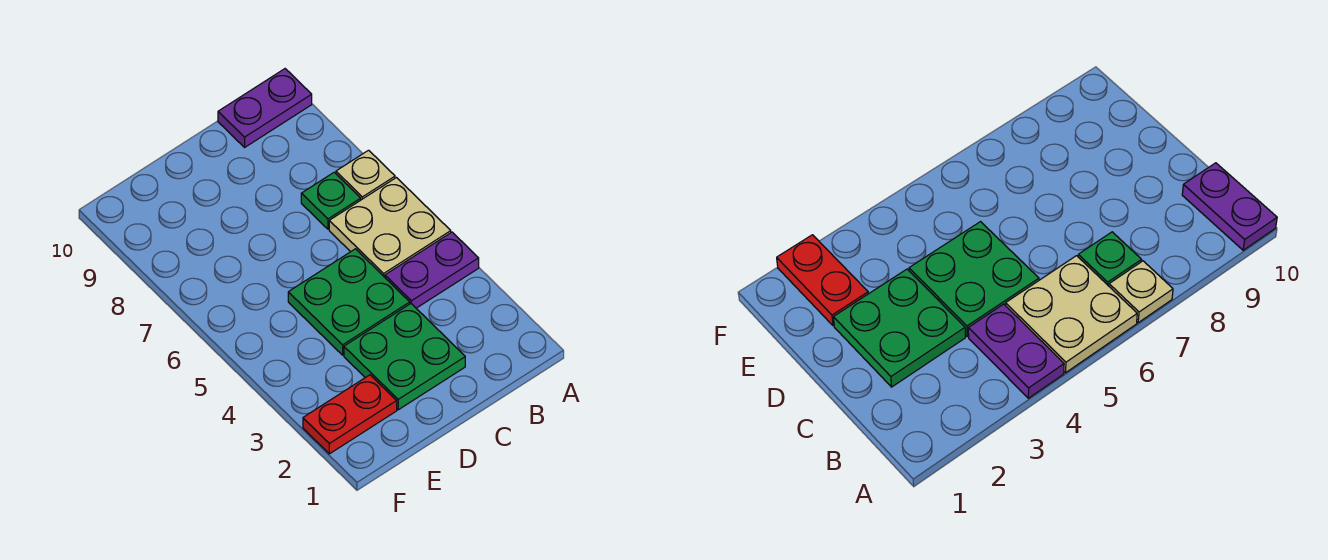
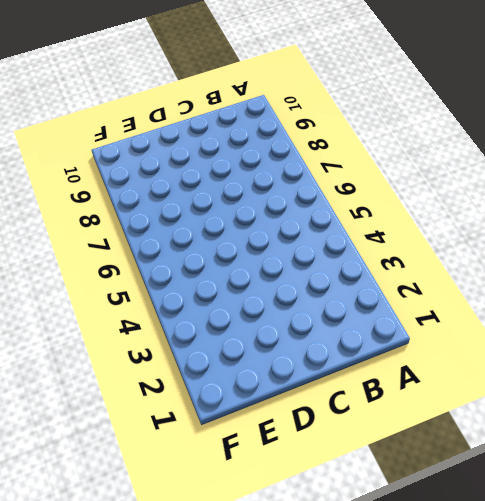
none -> purple 1x2 plate [385,232,479,308]
none -> tan 2x2 plate [329,178,451,277]

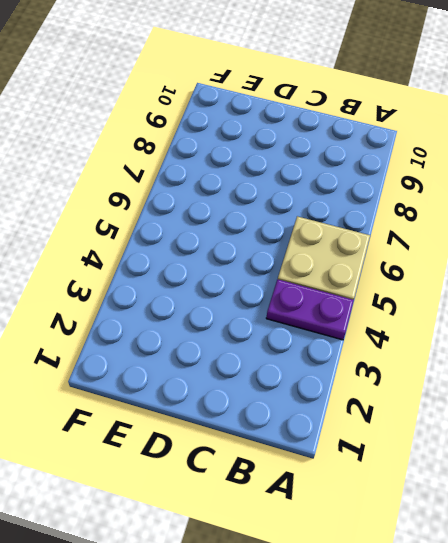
none -> tan 1x1 plate [336,150,395,200]
none -> purple 1x2 plate [218,69,312,147]

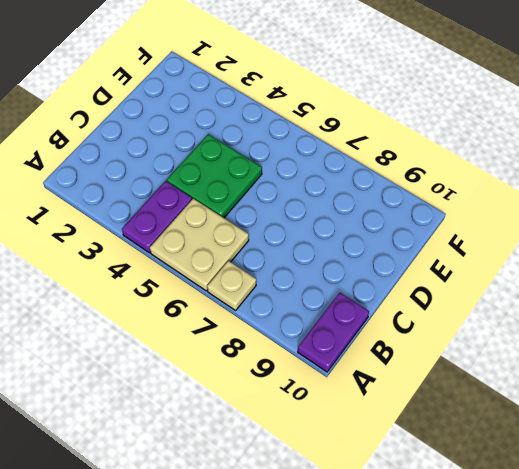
none -> green 1x1 plate [301,172,361,229]
none -> green 2x2 plate [344,304,465,410]

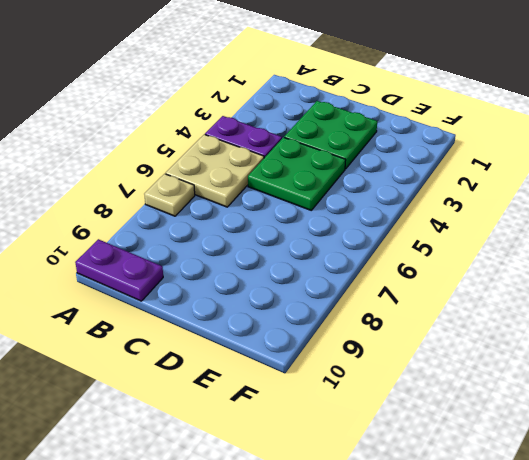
none -> green 1x1 plate [301,172,361,229]
none -> red 1x2 plate [303,375,397,454]

